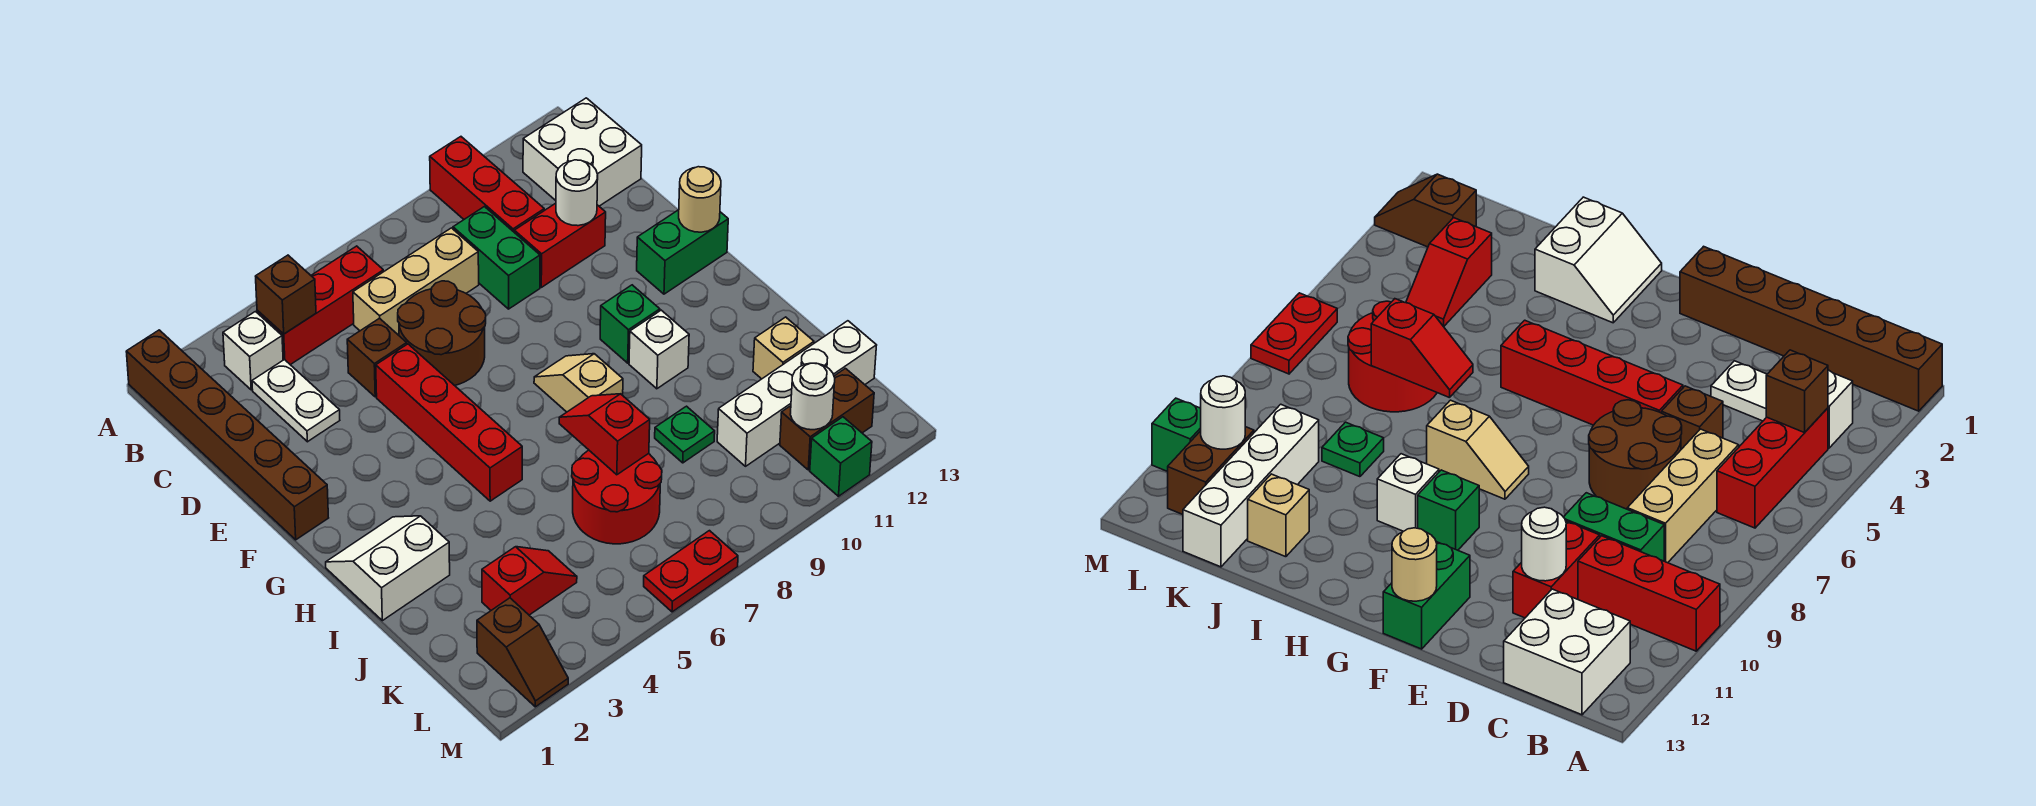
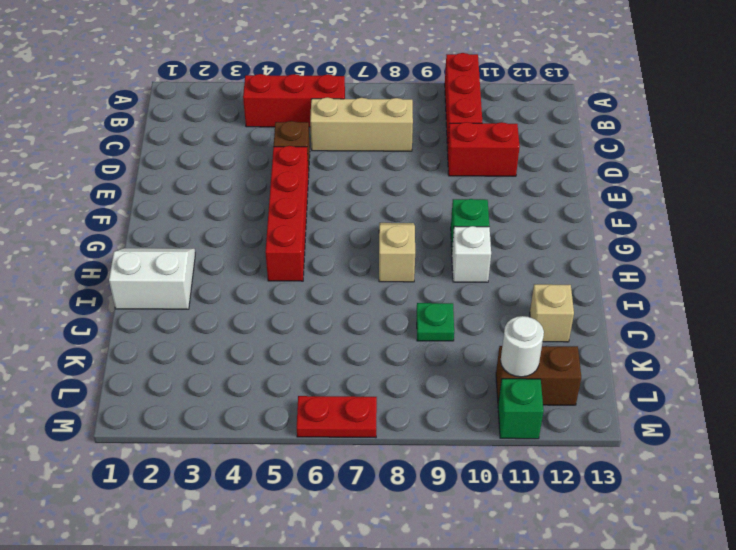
none -> brown 1x6 brick [126,330,328,540]
none -> white 1x1 brick [223,312,283,390]
none -> white 2x2 brick [523,98,642,206]
none -> white 1x2 plate [252,359,340,442]

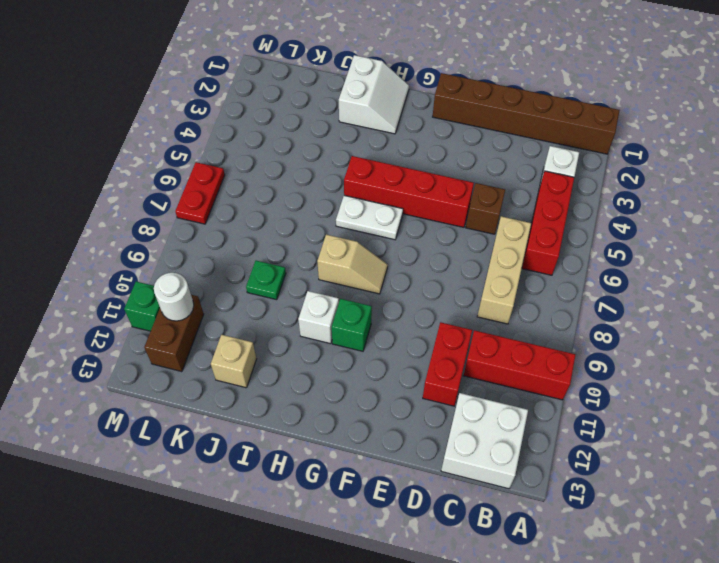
white 1x2 plate [336,195,403,240] -> white 1x2 plate moved to [252,359,340,442]
none -> green 1x2 brick [453,207,540,309]
none -> brown 2x2 round brick [398,281,486,386]
none -> green 1x2 brick [637,210,728,294]
none -> red 2x2 round brick [572,450,662,544]

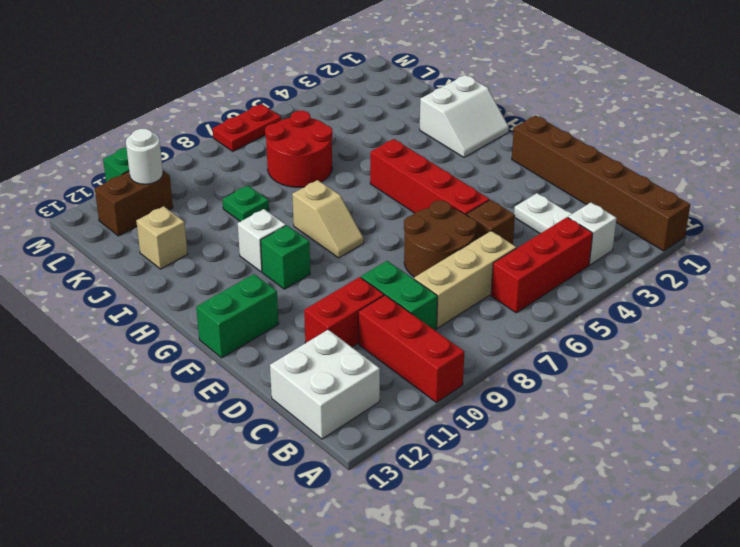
none -> red 1x2 slope [482,547,577,615]
none -> white 1x4 brick [717,321,877,466]
none -> brown 1x2 slope [477,598,568,707]
none -> brown 1x1 brick [256,255,316,334]

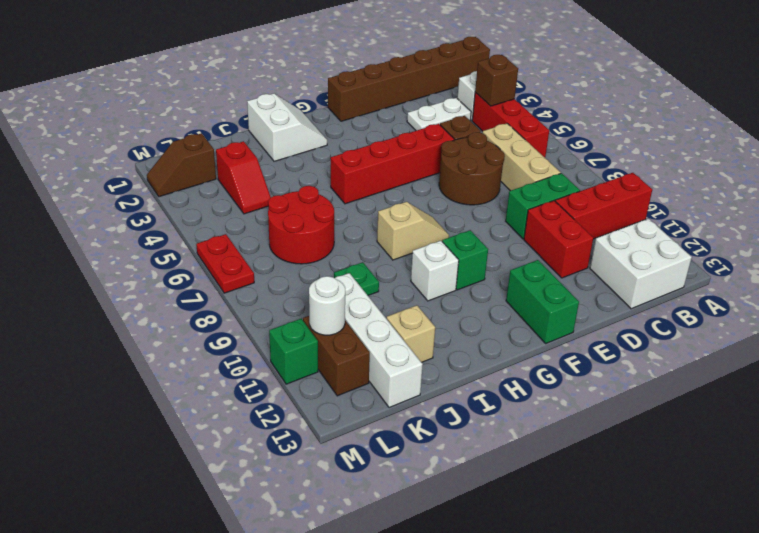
none -> white 1x1 round brick [556,160,598,226]
none -> tan 1x1 round brick [679,167,721,232]
none -> red 1x2 slope [559,394,650,475]

